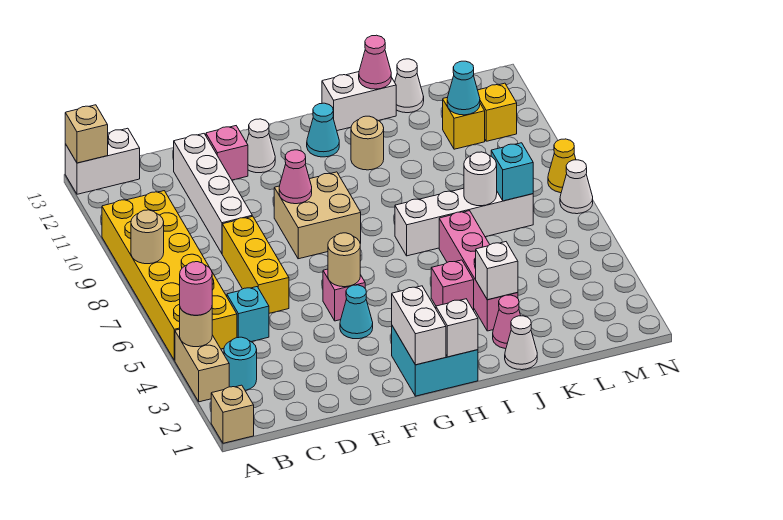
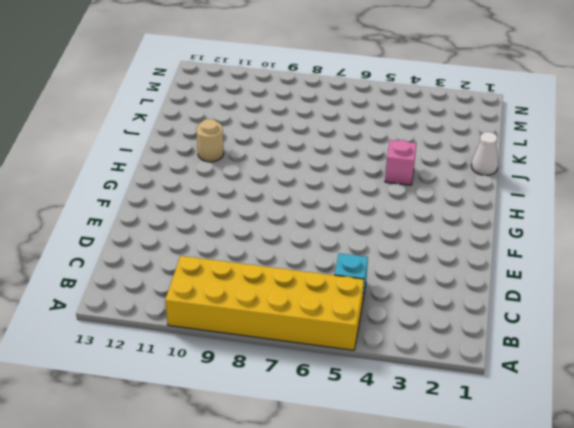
none -> tan 1x1 brick [211,385,254,443]
none -> tan 1x2 brick [175,329,229,402]
none -> white 1x2 brick [65,128,140,194]
none -> cyan 1x1 round brick [224,337,257,390]

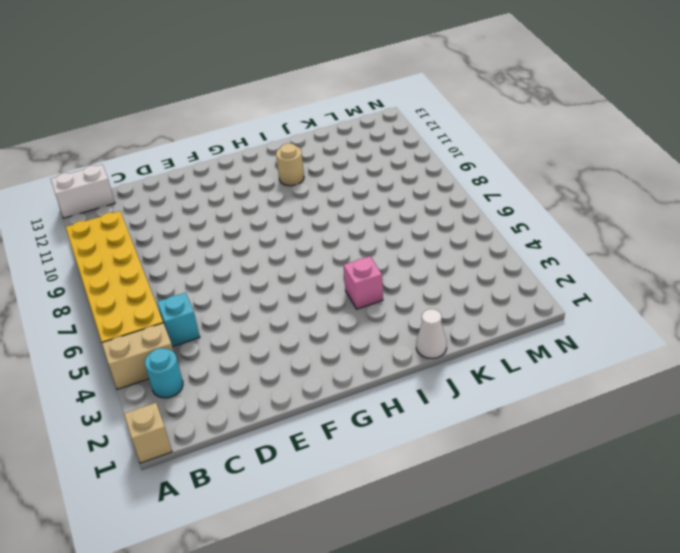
tan 1x2 brick [102,323,174,389] -> tan 1x2 brick turned to [175,329,229,402]
none -> yellow 1x3 brick [222,216,289,313]
none -> white 1x4 brick [174,134,252,253]
none -> pink 1x1 brick [206,126,248,180]
none -> cyan 1x1 cone [340,285,373,339]

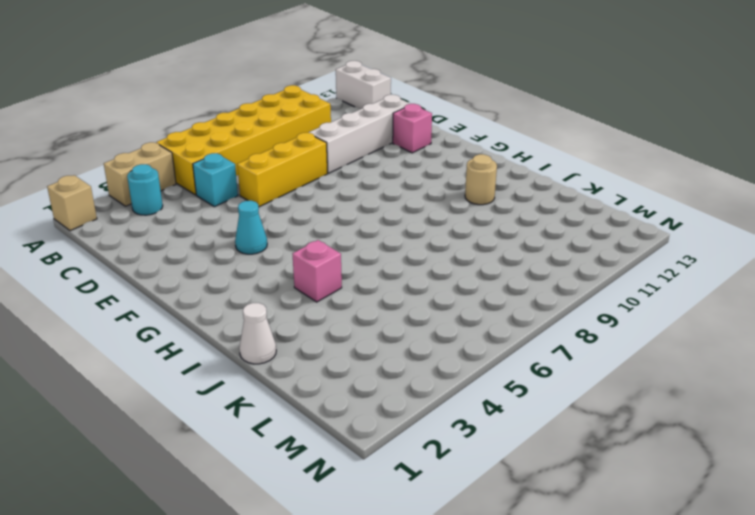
none -> pink 1x1 brick [323,269,365,321]
none -> tan 2x2 brick [274,172,361,259]
none -> white 1x1 cone [246,119,275,173]
none -> cyan 2x2 brick [392,326,478,396]

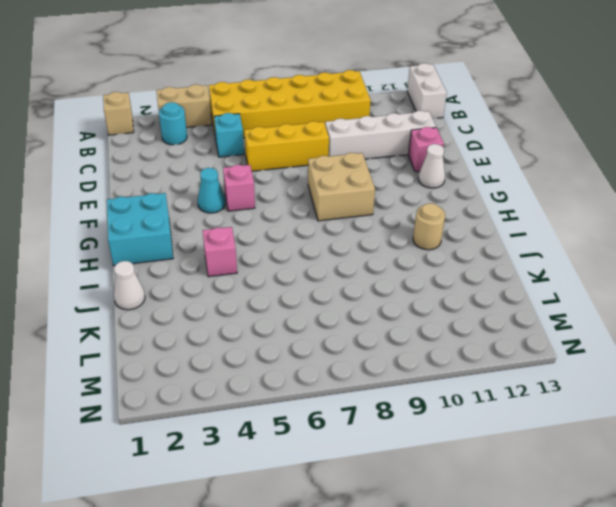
none -> cyan 1x1 cone [307,103,339,157]
none -> white 1x4 brick [395,188,533,256]
none -> white 1x2 brick [322,72,396,131]
none -> pink 1x1 cone [493,295,521,349]

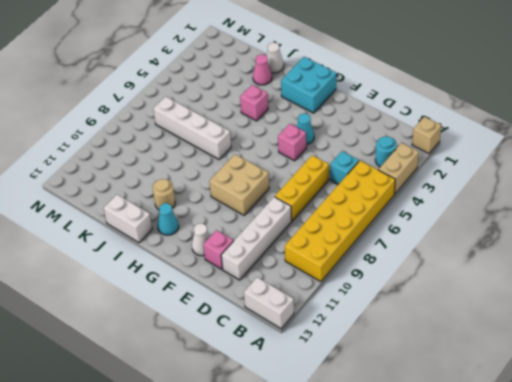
none -> pink 1x4 brick [439,211,518,331]
none -> white 1x1 cone [395,59,424,113]
none -> yellow 1x1 brick [443,97,485,149]
none -> yellow 1x1 brick [478,83,517,141]

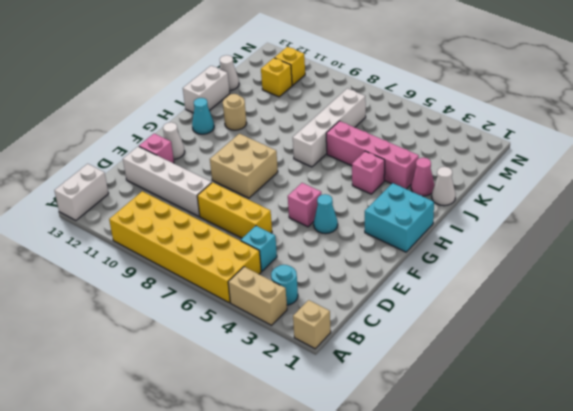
none -> white 1x1 cone [560,160,593,214]
none -> yellow 1x1 cone [548,139,576,193]
none -> tan 1x1 round brick [180,308,212,347]
none -> tan 1x1 round brick [131,210,164,264]

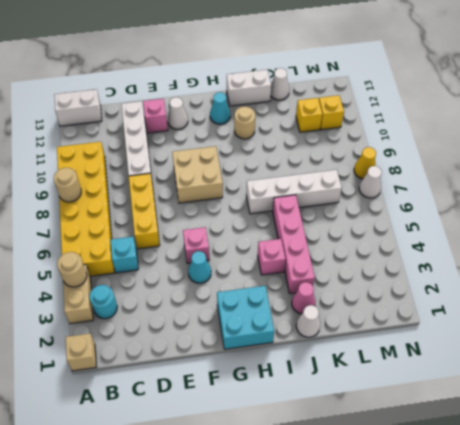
none -> tan 1x1 brick [65,105,108,163]
none -> tan 1x1 round brick [328,233,360,287]
none -> pink 1x1 cone [279,150,312,204]
none -> white 1x2 brick [392,286,446,365]

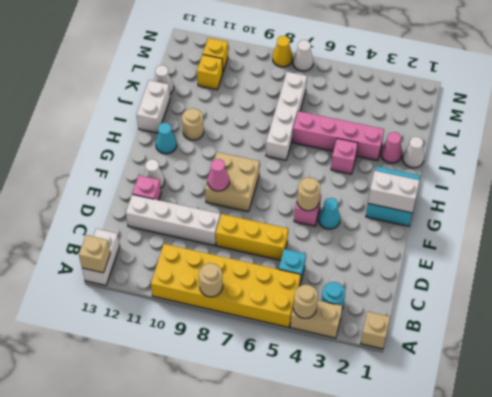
none -> white 1x1 brick [436,299,478,357]
none -> white 1x1 brick [476,242,518,300]
none -> pink 1x1 cone [359,35,391,89]
none -> white 1x1 round brick [464,152,497,206]

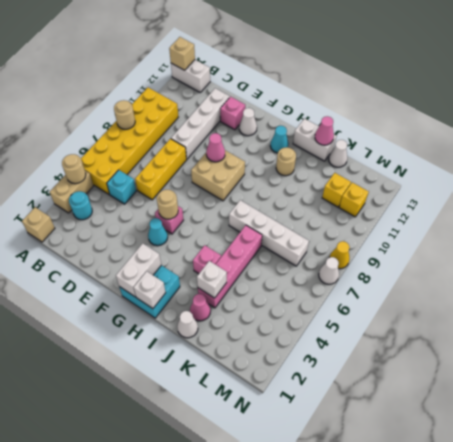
none -> white 1x1 round brick [464,152,497,206]
none -> cyan 1x1 brick [491,143,533,201]
none -> cyan 1x1 cone [447,61,480,115]
none -> pink 1x1 round brick [180,262,212,315]

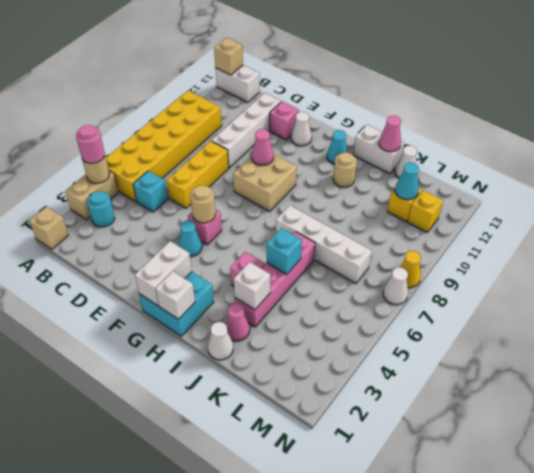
cyan 1x1 brick [267,228,302,275] -> cyan 1x1 brick moved to [491,143,533,201]
none -> tan 1x1 round brick [131,210,164,264]
none -> white 1x1 round brick [464,152,497,206]

